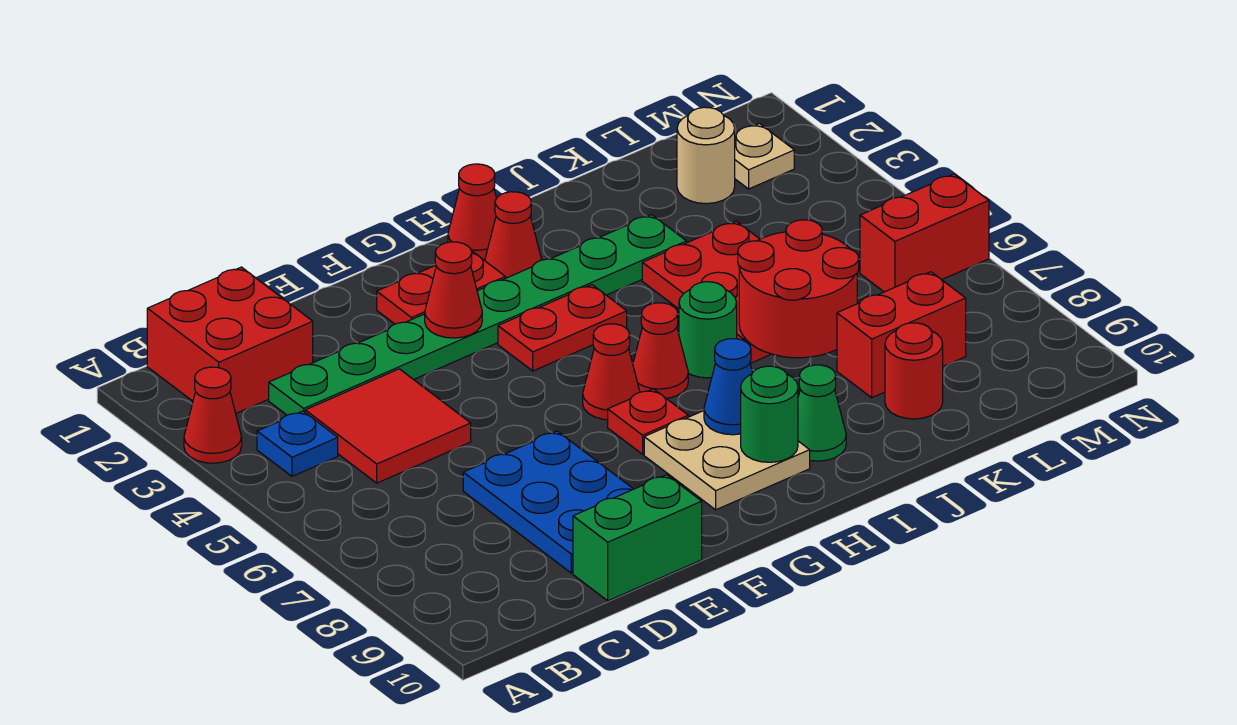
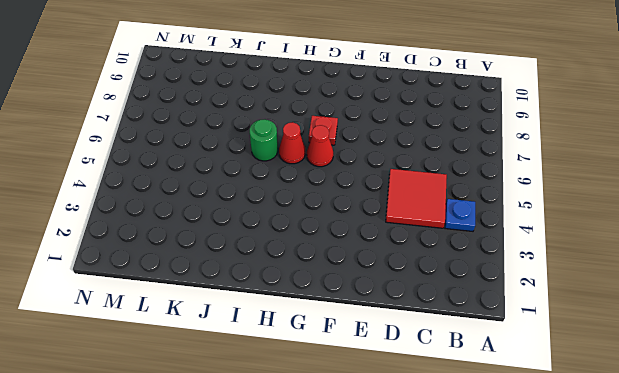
none -> red 1x1 cone [184,367,242,463]
none -> red 2x2 brick [147,267,313,413]
none -> green 1x8 plate [269,215,686,415]

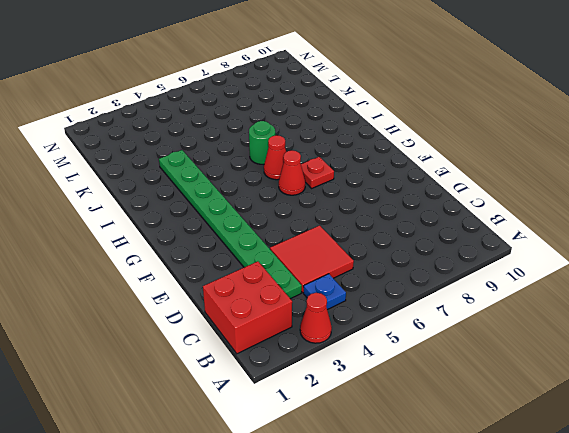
none -> blue 2x3 plate [463,431,633,573]
none -> green 1x2 brick [573,475,702,601]
none -> red 1x2 plate [377,251,505,324]

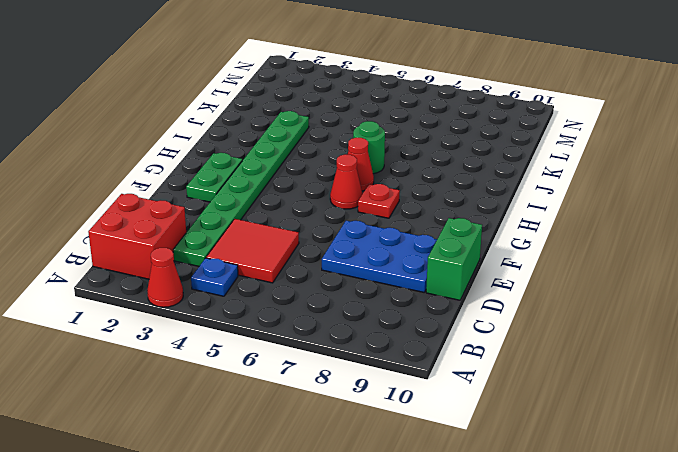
green 1x2 plate [186,153,242,202] -> red 1x2 plate [377,251,505,324]
none -> red 1x2 plate [498,285,627,371]
none -> tan 2x2 plate [644,411,810,510]
none -> red 1x1 cone [448,164,496,260]

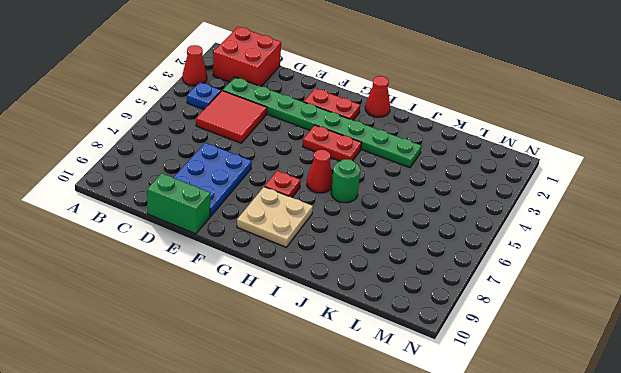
none -> red 1x1 cone [583,324,640,420]
none -> red 1x1 cone [485,192,542,278]
none -> green 1x1 cone [798,365,846,461]

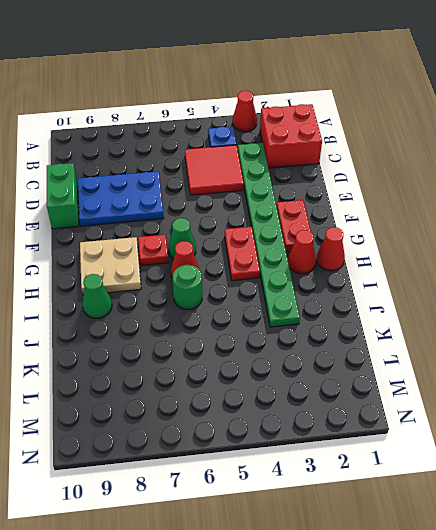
green 1x1 cone [169,218,196,259] -> red 1x1 cone [583,324,640,420]
none -> red 2x3 plate [642,221,771,363]
none -> red 1x2 brick [837,272,966,398]
none -> red 1x1 round brick [885,323,943,419]

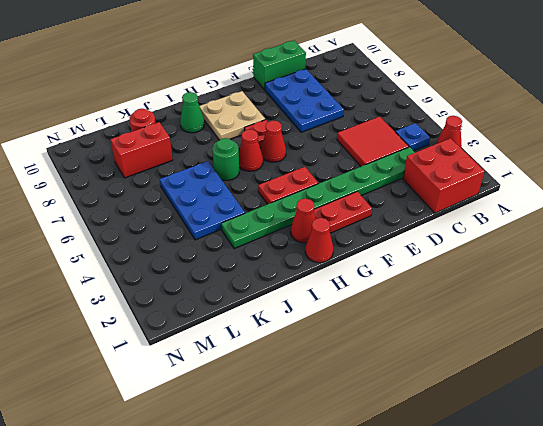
blue 2x3 plate [160,161,245,240] -> red 2x3 plate [642,221,771,363]
none -> tan 1x1 round brick [677,107,735,204]
none -> tan 1x1 plate [735,124,794,189]
none -> red 1x2 brick [860,174,989,292]

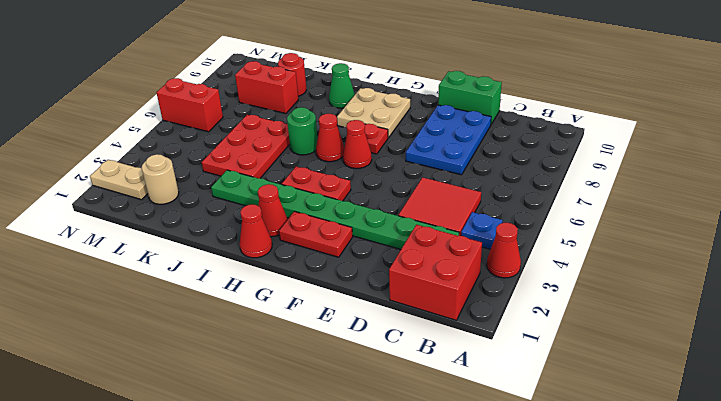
tan 1x2 plate [90,160,148,200] -> tan 1x1 plate [735,124,794,189]
none -> red 1x1 cone [425,242,482,338]
none -> blue 1x1 cone [704,339,753,435]
none -> green 1x1 round brick [741,366,798,462]

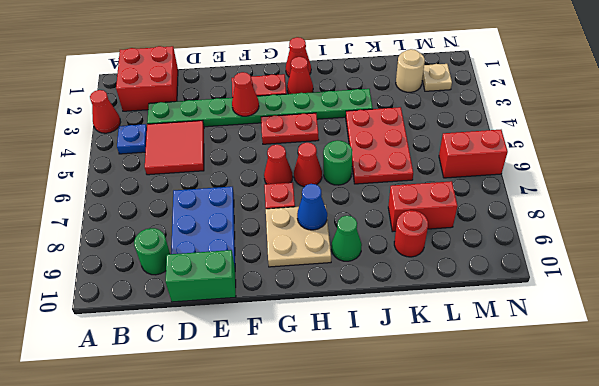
green 1x1 round brick [134,228,170,275] -> green 1x1 round brick moved to [741,366,798,462]
none -> red 2x2 round brick [738,220,859,358]

